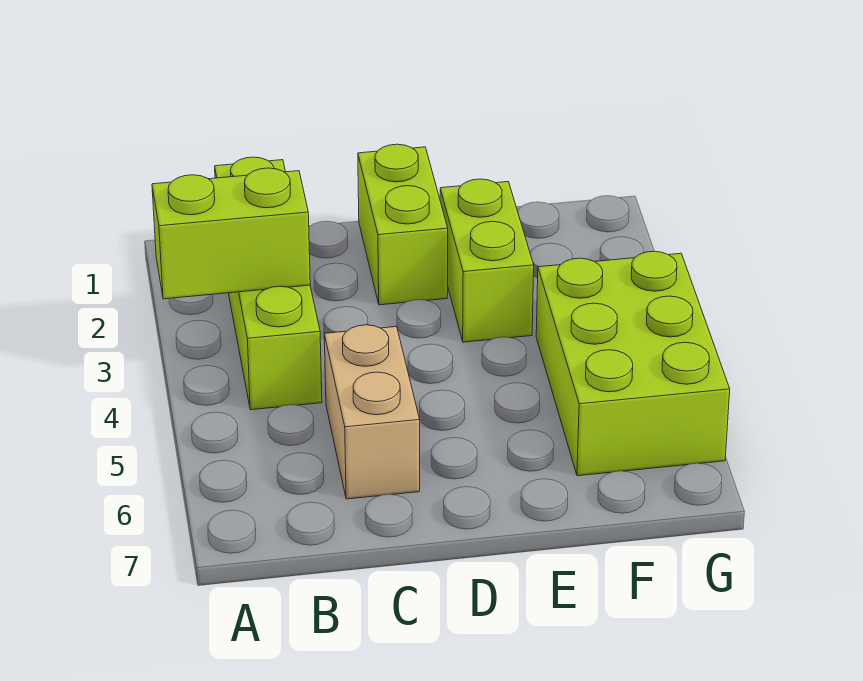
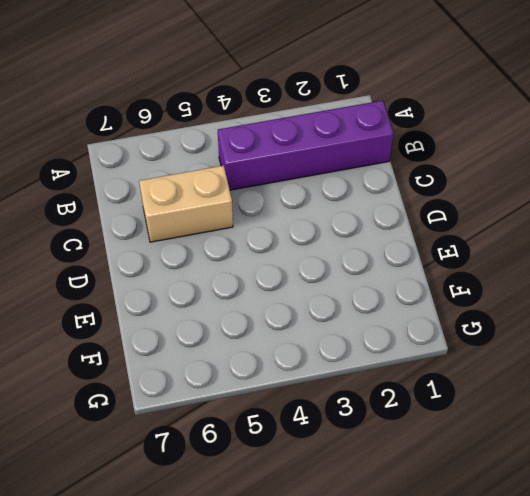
purple 1x4 brick [218,100,394,190] -> lime 1x4 brick [215,157,322,410]
none -> lime 1x2 brick [358,144,448,305]
none -> lime 1x2 brick [440,179,534,342]

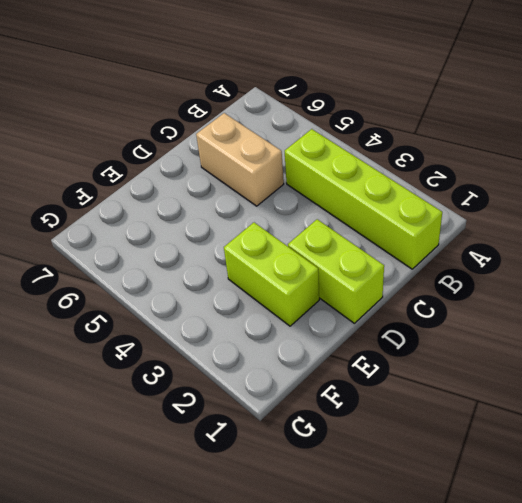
none -> lime 2x3 brick [536,251,730,476]
none -> lime 1x2 brick [152,168,310,299]

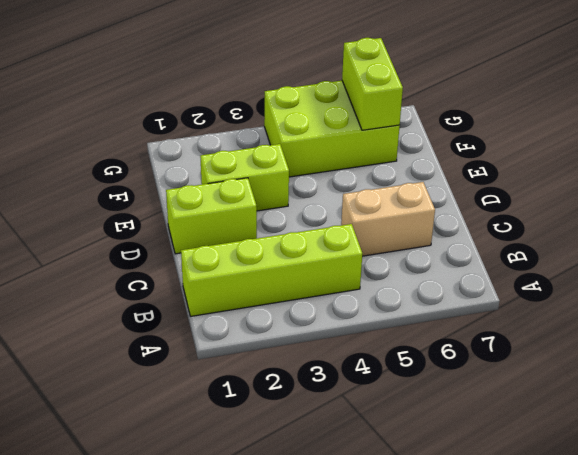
lime 1x2 brick [342,38,403,130] -> lime 1x2 brick moved to [152,168,310,299]

